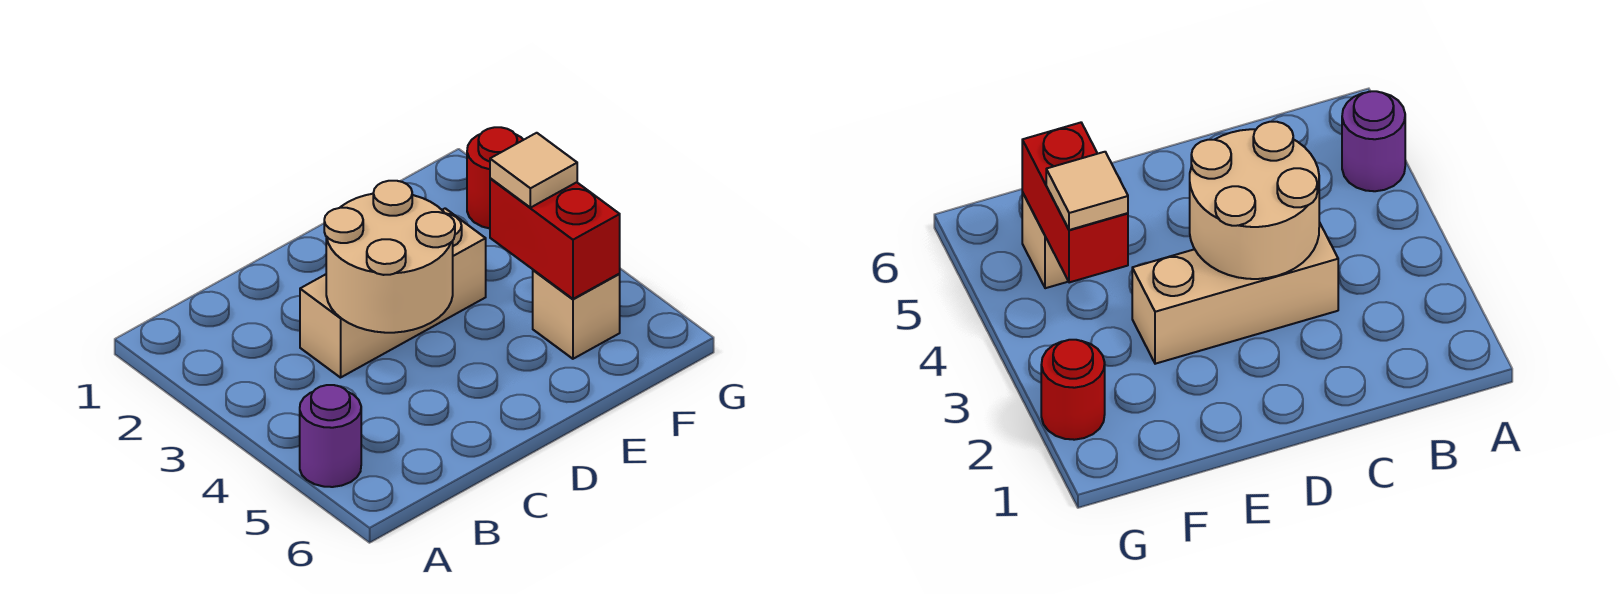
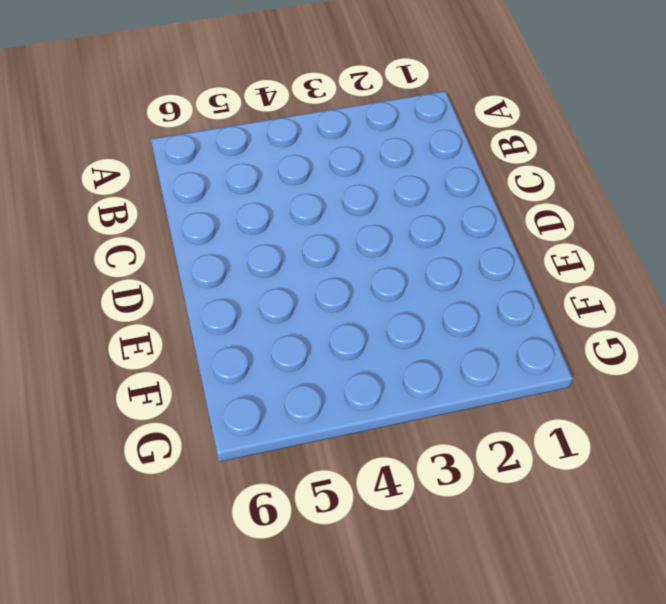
none -> purple 1x1 round brick [300,385,361,487]
none -> tan 1x3 brick [300,208,486,378]

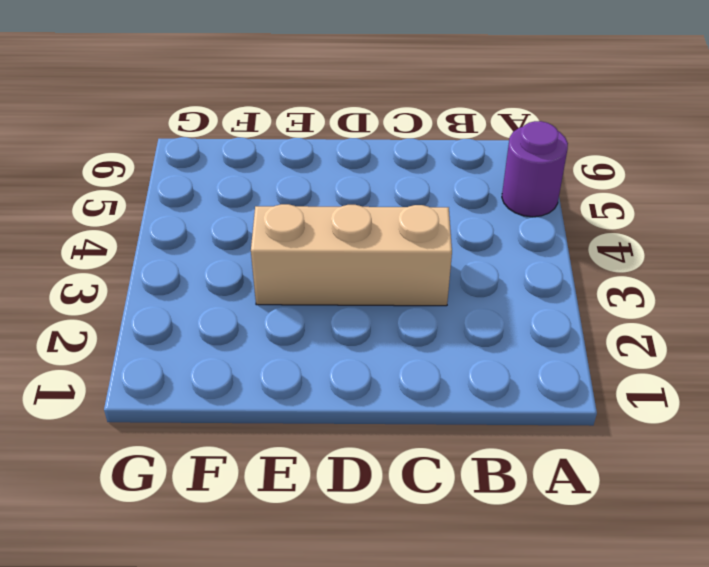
none -> tan 1x1 brick [533,270,620,359]
none -> red 1x1 round brick [467,127,523,229]

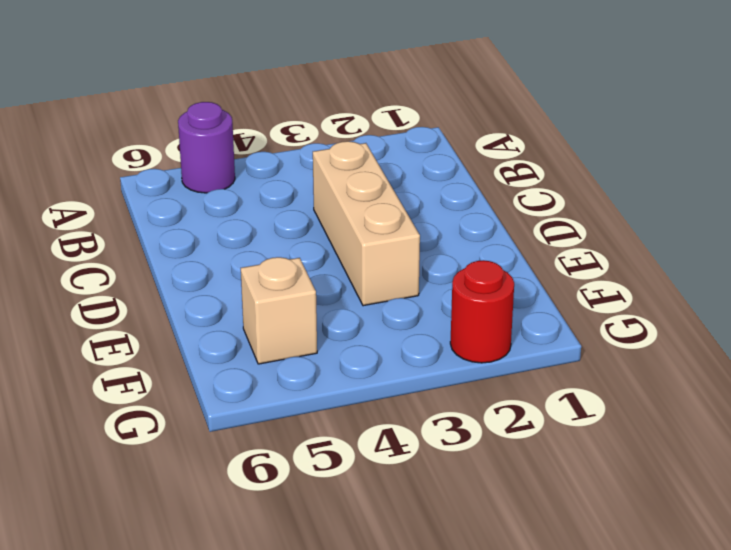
none -> tan 2x2 round brick [324,181,455,333]
none -> red 1x2 brick [490,178,620,299]

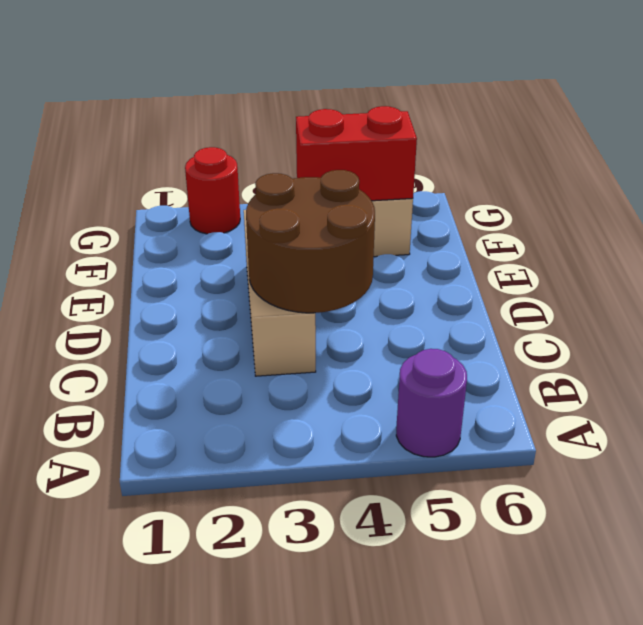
brown 2x2 round brick [246,170,375,313] -> tan 2x2 round brick [324,181,455,333]
none -> tan 1x1 tile [490,133,577,208]

